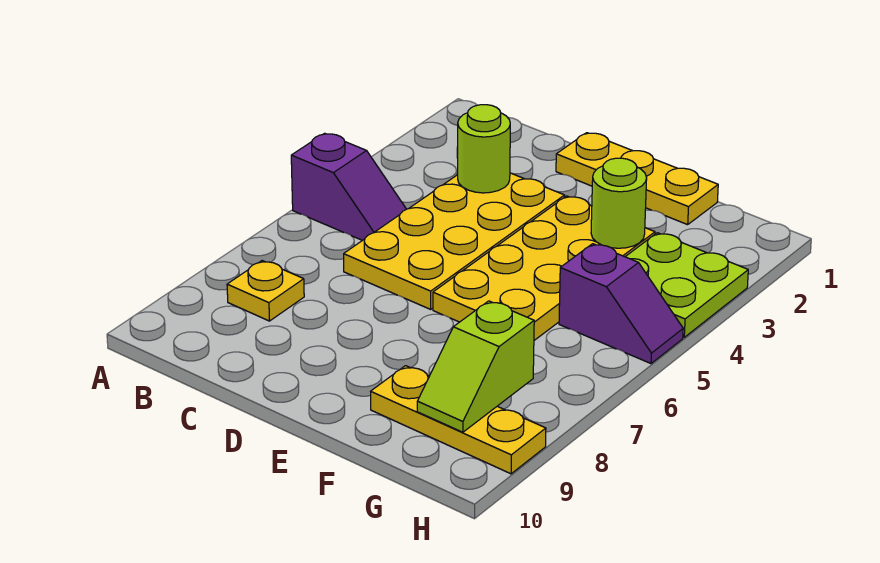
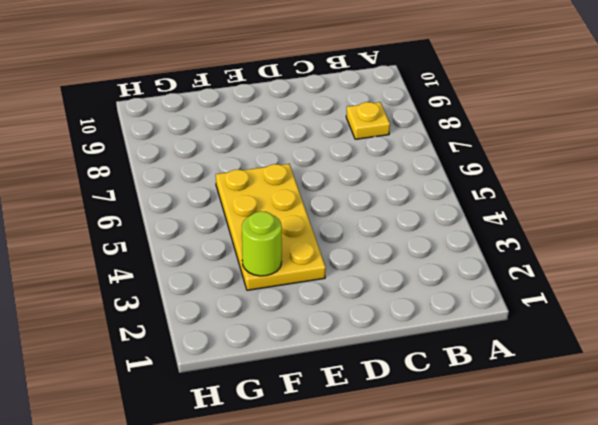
none -> purple 1x2 slope [291,133,406,240]
none -> yellow 2x4 plate [344,173,565,309]

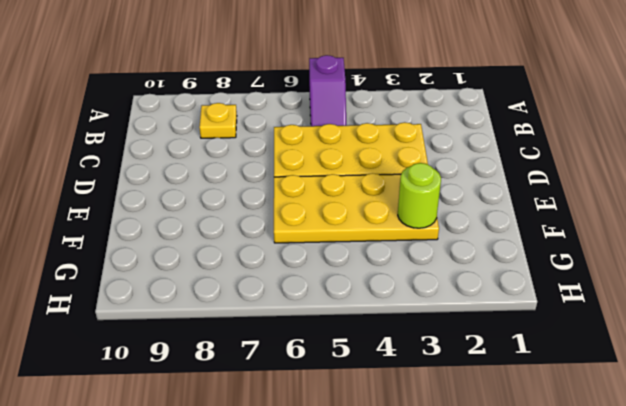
none -> yellow 1x3 plate [556,133,718,225]
none -> yellow 1x3 plate [371,366,546,474]

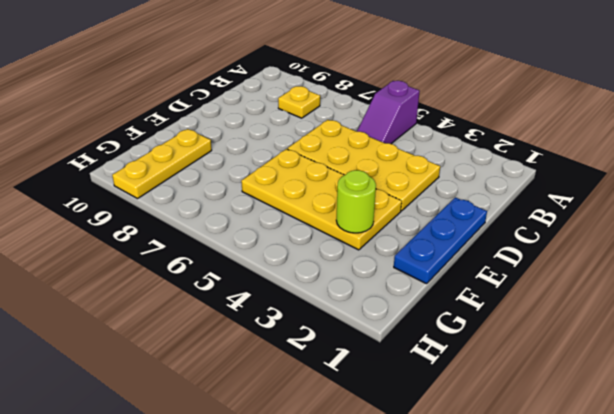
blue 1x3 plate [394,197,487,284] -> yellow 1x3 plate [556,133,718,225]
none -> lime 2x2 plate [625,233,748,337]
none -> purple 1x2 slope [559,244,683,364]

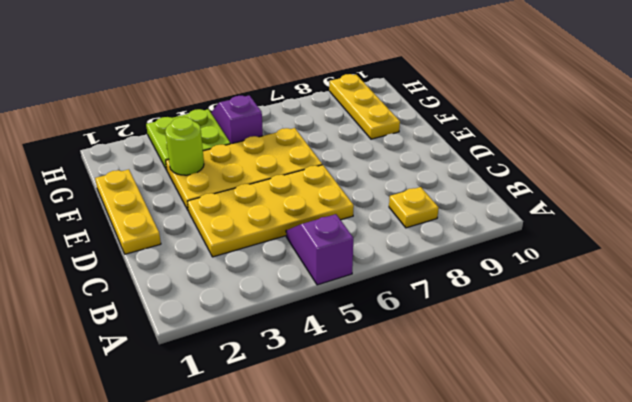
none -> lime 1x1 round brick [458,105,510,193]
none -> lime 1x2 slope [417,301,534,432]

